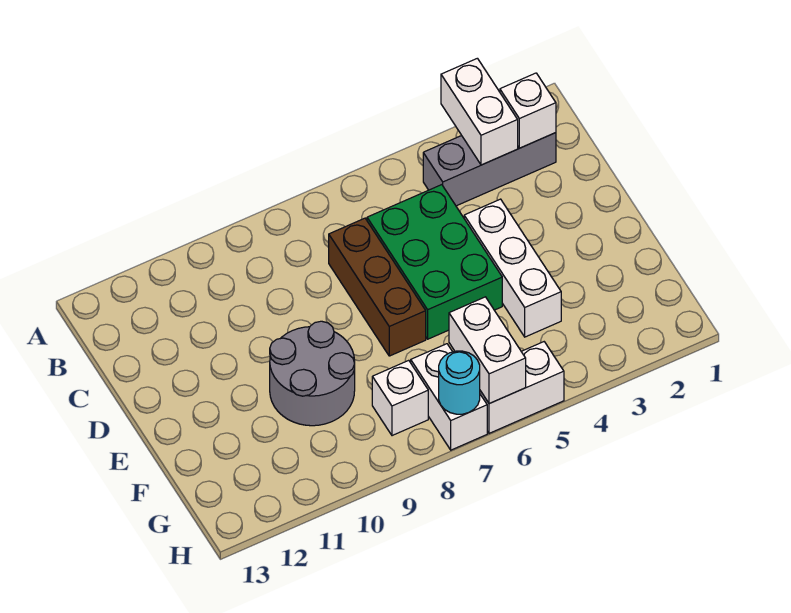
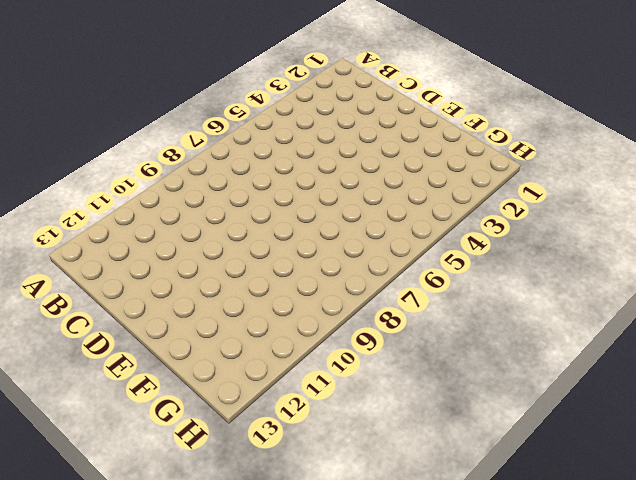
none -> grey 1x3 brick [423,133,556,206]
none -> green 2x3 brick [367,185,502,339]
none -> brown 1x3 brick [329,218,426,356]

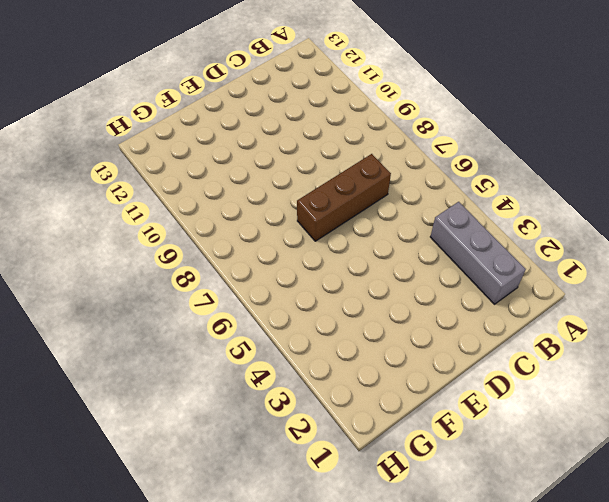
none -> green 2x3 brick [367,185,502,339]
none -> white 1x3 brick [464,199,561,337]
none -> grey 2x2 round brick [270,321,355,426]

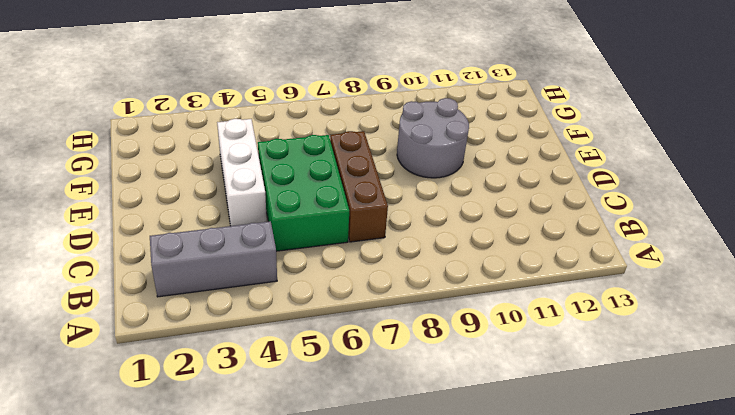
none -> white 1x2 brick [411,344,487,450]
none -> white 1x1 brick [372,360,428,436]
none -> white 1x2 brick [480,342,564,433]

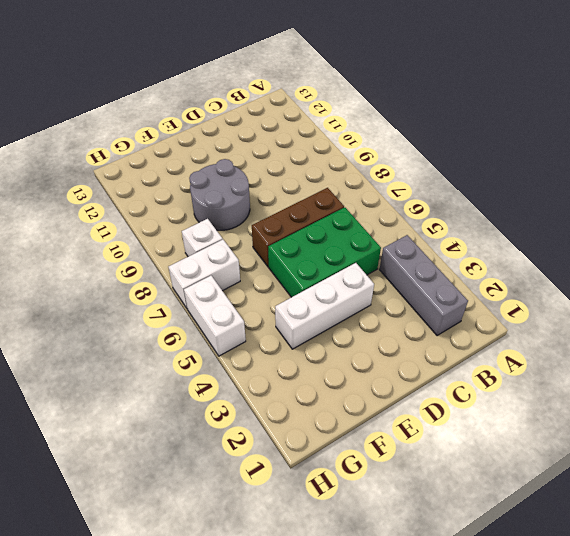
none -> white 1x2 brick [441,58,518,165]
none -> white 1x1 brick [500,73,556,148]
none -> white 1x2 brick [449,297,526,404]

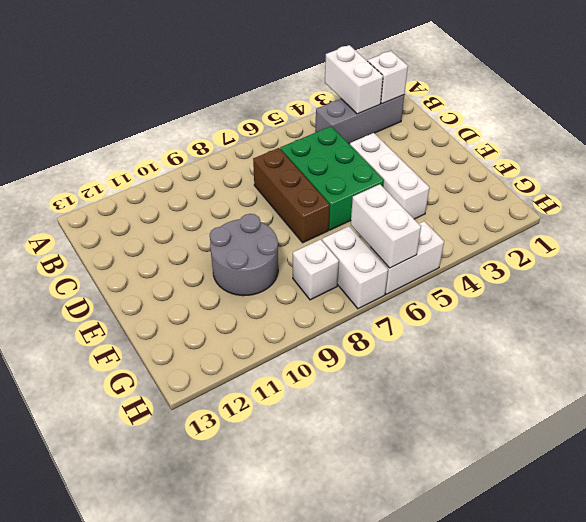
none -> cyan 1x1 round brick [439,351,480,414]

